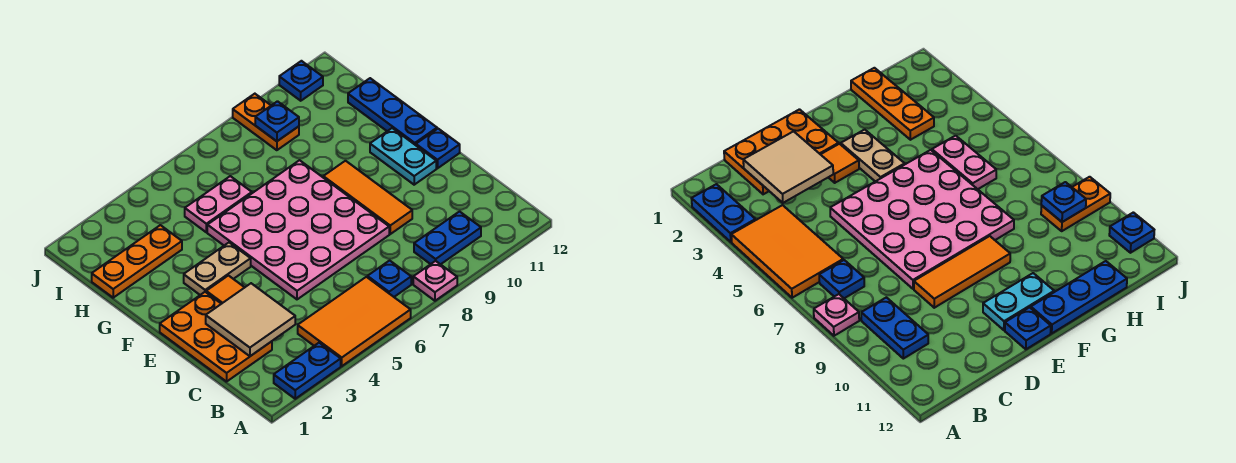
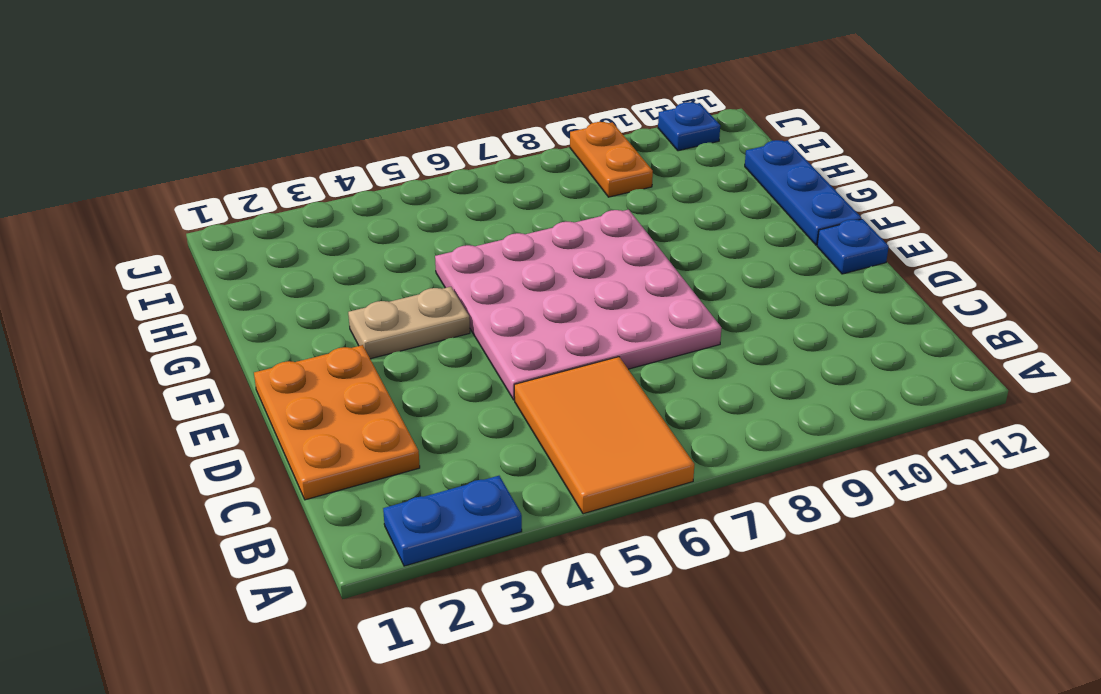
orange 2x3 tile [514,357,694,514] -> orange 2x3 tile turned to [298,277,411,366]
none -> pink 1x1 plate [413,261,457,301]
none -> blue 1x1 plate [367,261,411,297]
none -> blue 1x2 plate [414,212,481,264]

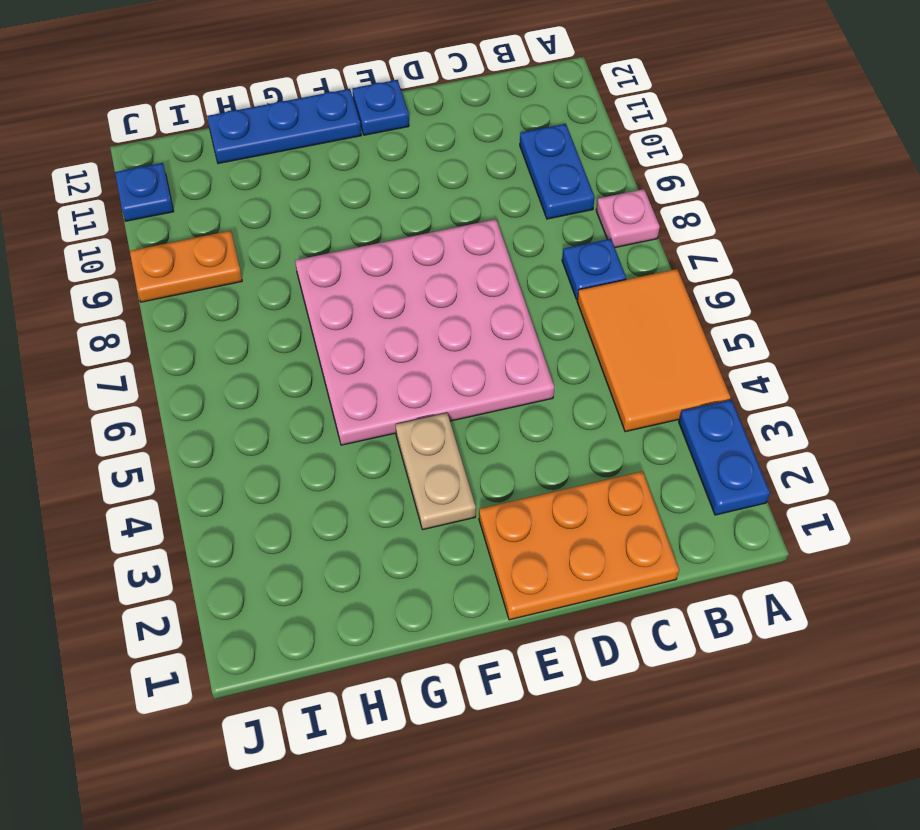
none -> orange 1x3 tile [323,161,412,234]
none -> orange 1x1 tile [206,276,245,304]
none -> cyan 1x2 plate [370,128,436,185]

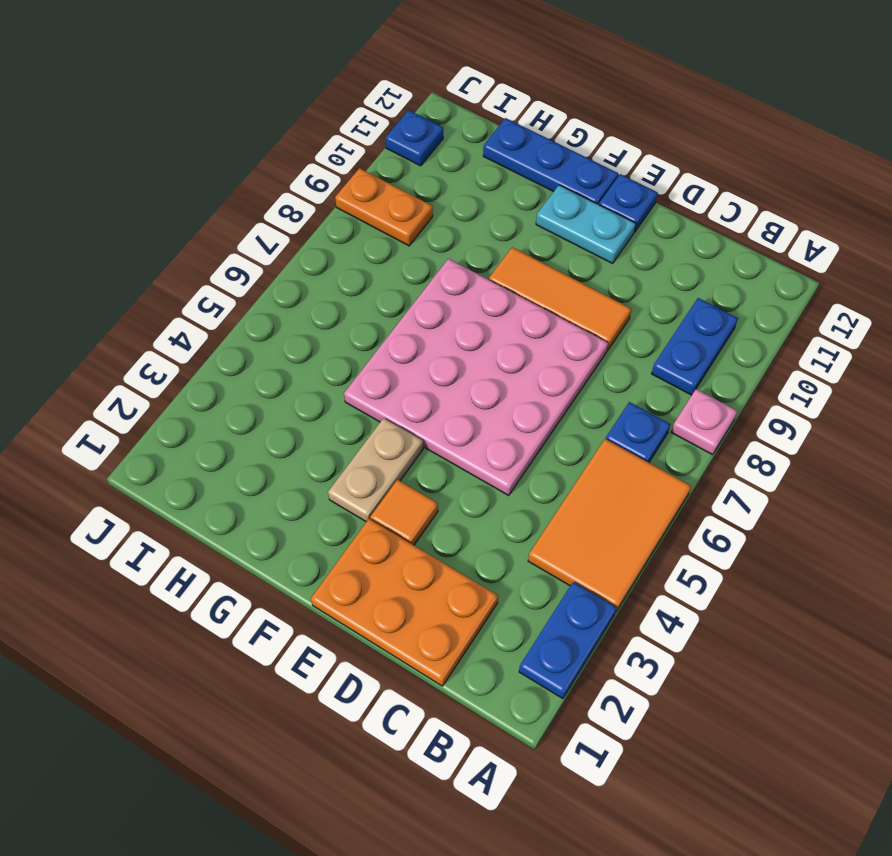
none -> orange 1x3 plate [92,225,182,298]
none -> pink 1x2 plate [185,176,252,232]
none -> tan 2x2 tile [206,283,295,356]

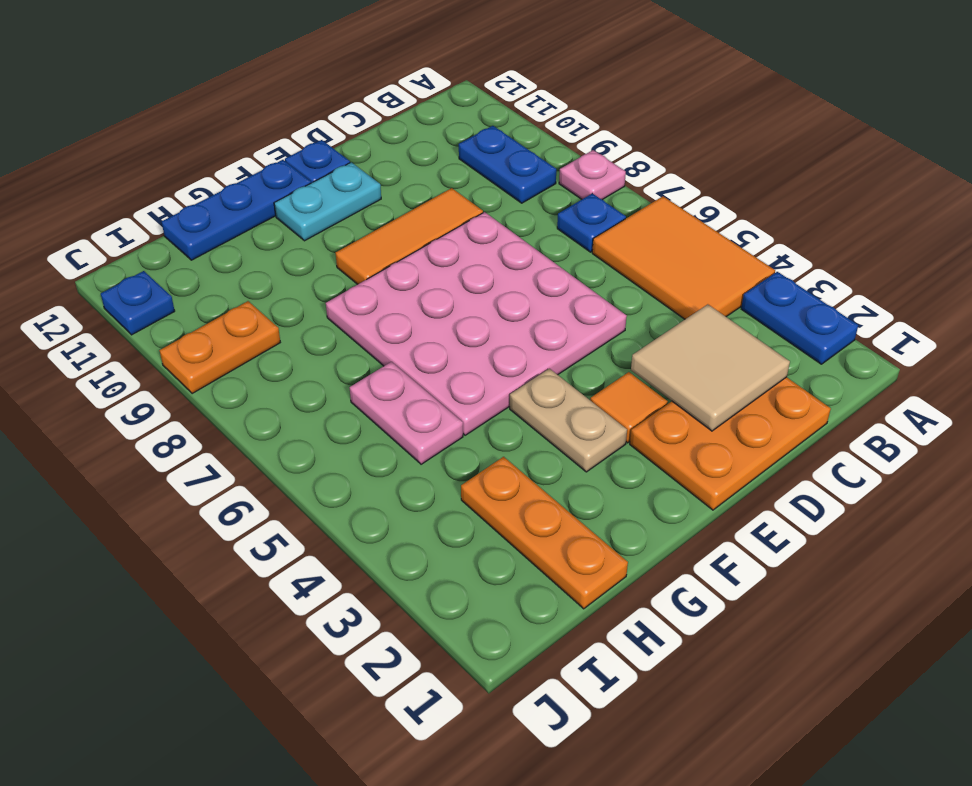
none -> blue 1x1 plate [255,101,299,141]

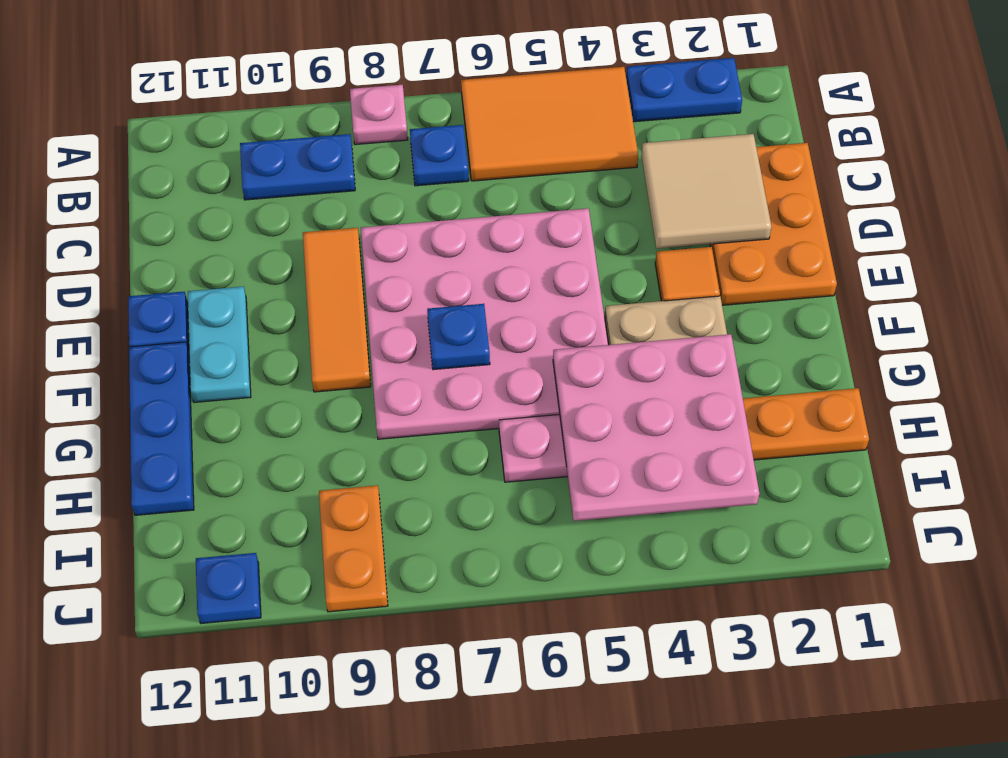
blue 1x1 plate [427,304,490,370] -> blue 1x1 plate moved to [255,101,299,141]
pink 3x3 plate [553,334,759,521] -> none

